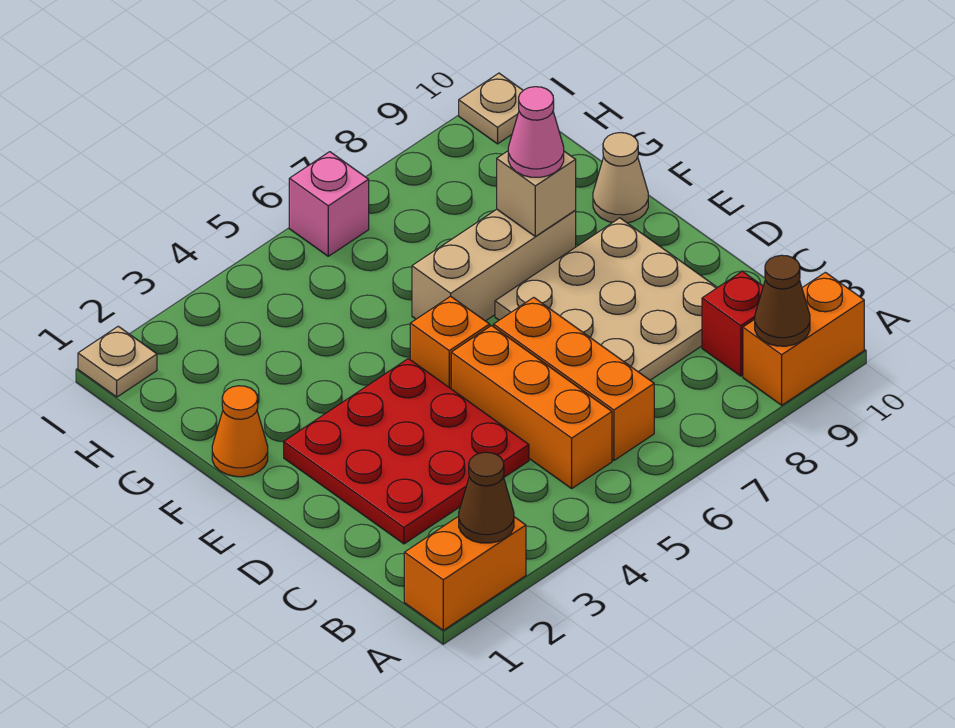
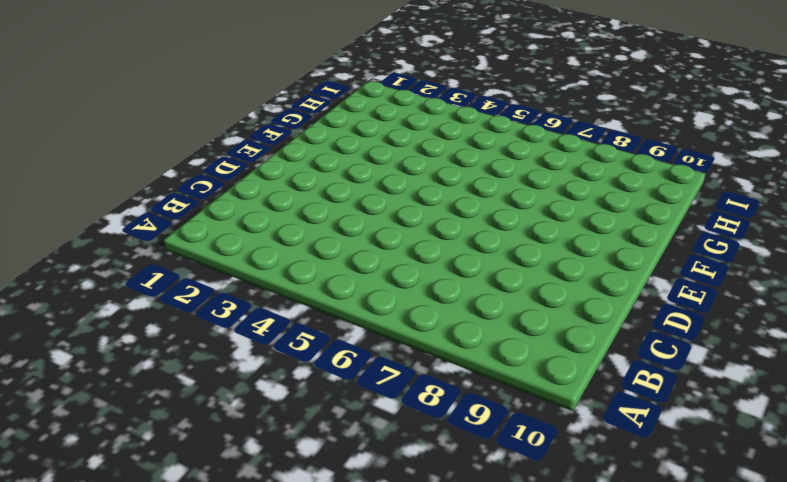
none -> orange 1x2 brick [404,516,526,630]
none -> orange 1x2 brick [743,272,864,405]
none -> orange 1x3 brick [451,325,612,488]

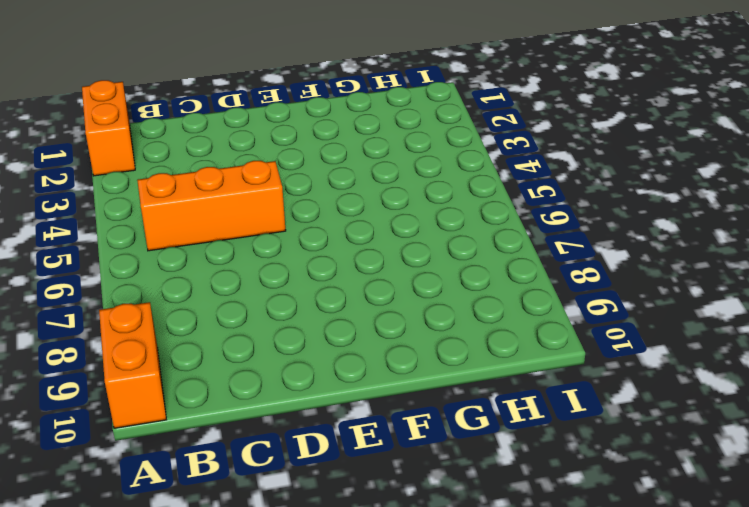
none -> orange 1x3 brick [494,297,654,460]
none -> red 1x1 brick [702,271,763,376]
none -> red 3x3 plate [284,359,529,544]

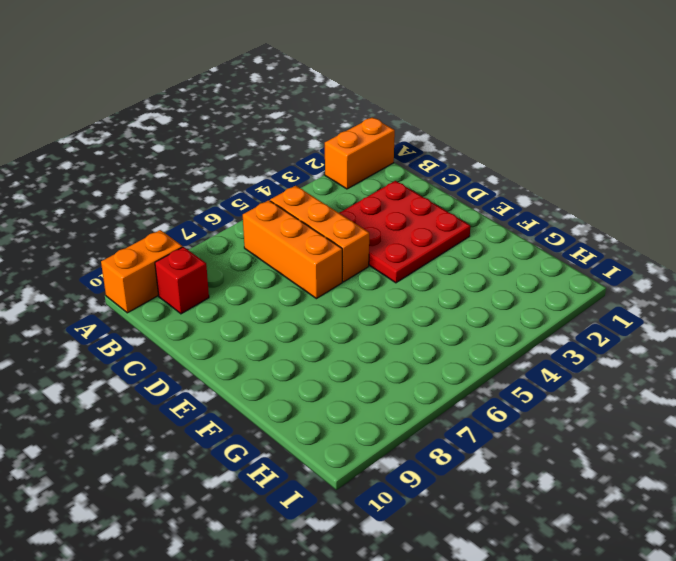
none -> tan 3x3 plate [495,218,717,380]
none -> orange 1x1 brick [410,296,490,389]
none -> orange 1x1 cone [212,386,268,477]

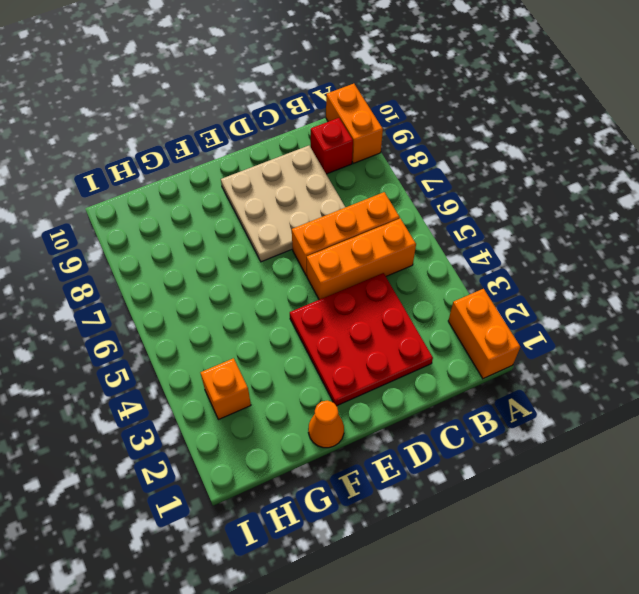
orange 1x1 brick [200,358,251,420] -> orange 1x1 brick moved to [410,296,490,389]
none -> tan 1x3 brick [412,209,576,321]
none -> tan 1x1 cone [593,133,648,223]
none -> tan 1x1 plate [78,326,157,397]

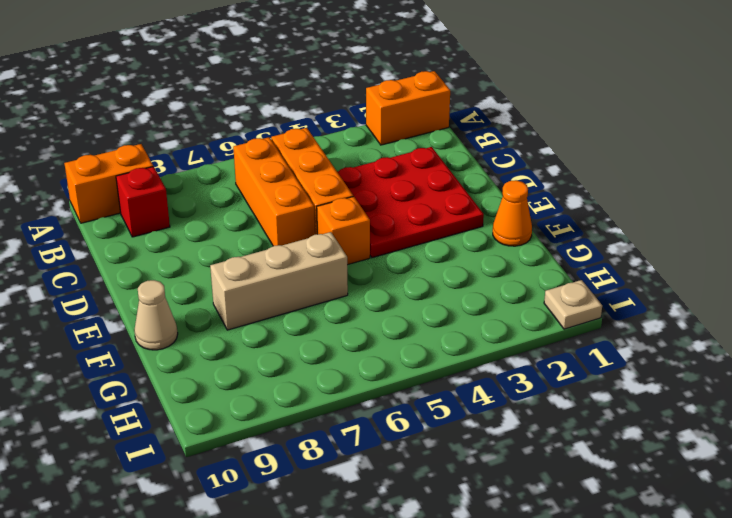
none -> tan 3x3 plate [495,218,717,380]
none -> pink 1x1 brick [289,152,369,256]
none -> tan 1x1 plate [459,73,523,144]

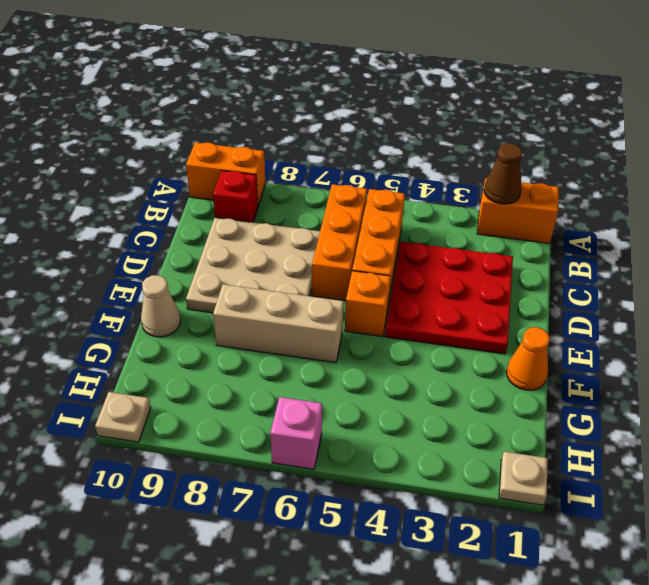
none -> brown 1x1 cone [755,255,810,346]
none -> tan 1x1 brick [497,151,576,236]
none -> pink 1x1 cone [508,87,564,177]

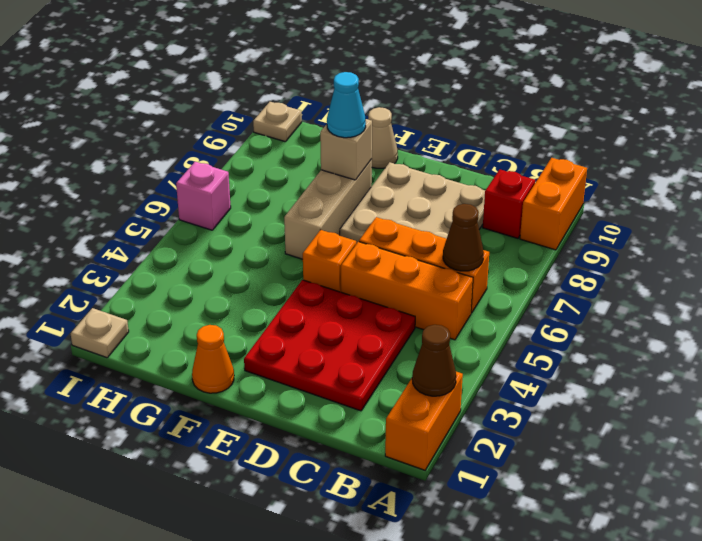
brown 1x1 cone [443,204,484,271] -> brown 1x1 cone moved to [755,255,810,346]
cyan 1x1 cone [327,72,366,138] -> pink 1x1 cone [508,87,564,177]

